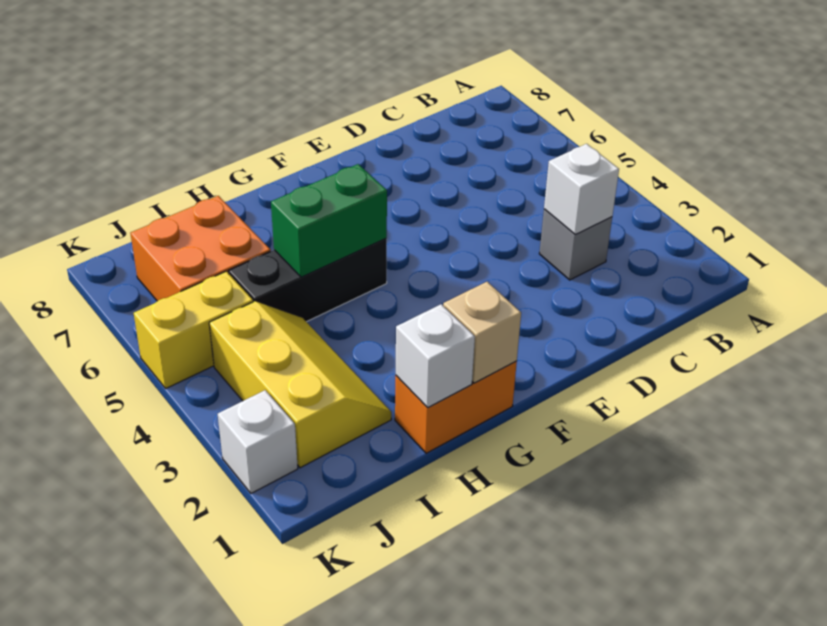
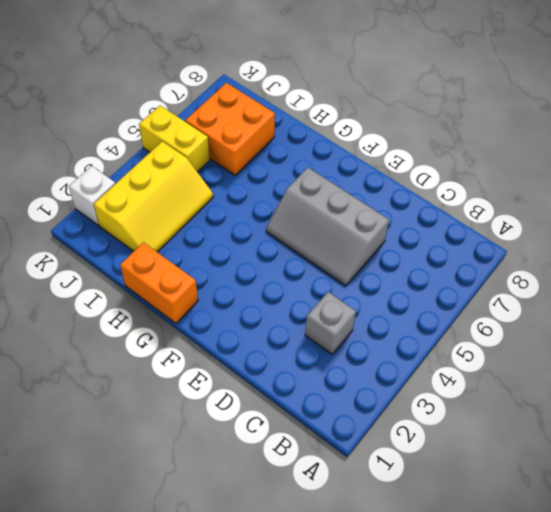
grey 2x3 slope [266,168,389,286] -> none
none -> black 1x3 brick [229,239,387,322]
none -> white 1x1 brick [544,144,619,234]

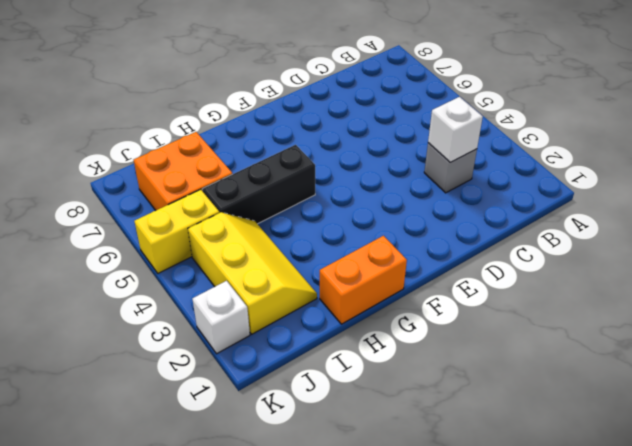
none -> tan 1x1 brick [443,282,521,383]
none -> green 1x2 brick [271,164,387,277]

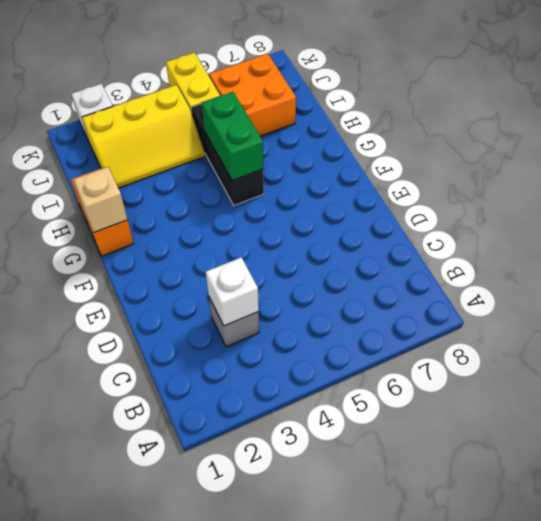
none -> white 1x1 brick [396,304,475,408]

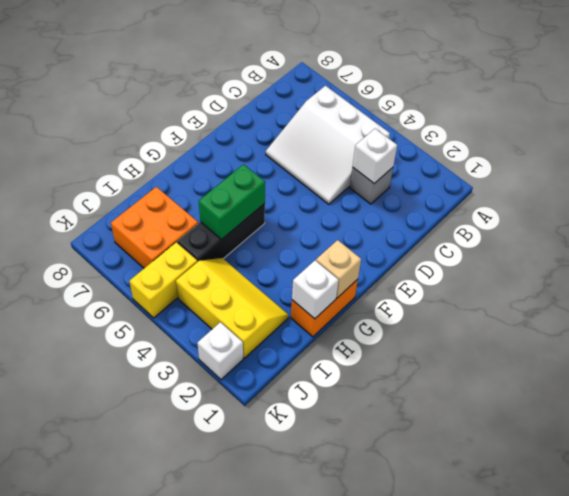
white 3x3 slope [266,86,390,204] -> none

